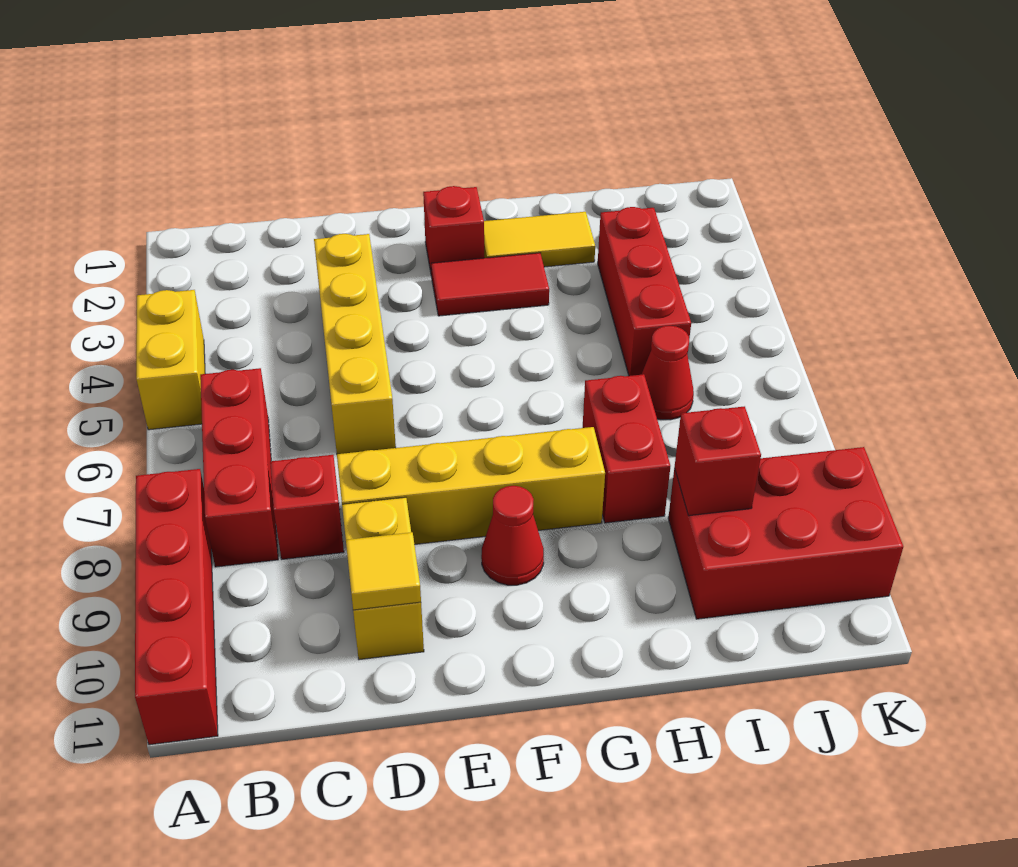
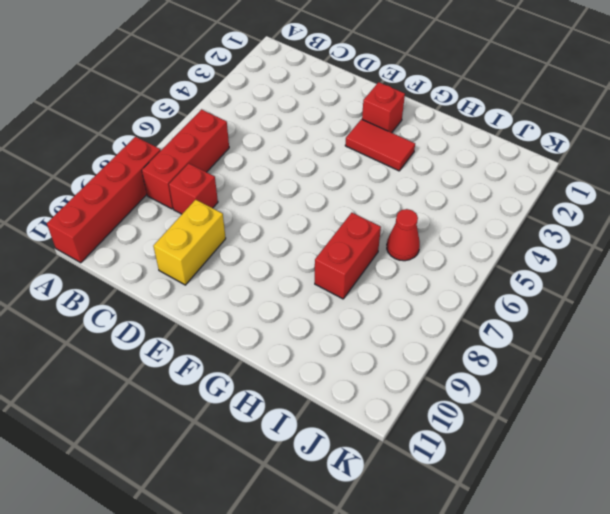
none -> yellow 1x2 brick [136,290,205,430]
none -> yellow 1x4 brick [314,234,396,454]
none -> yellow 1x4 brick [337,427,605,545]

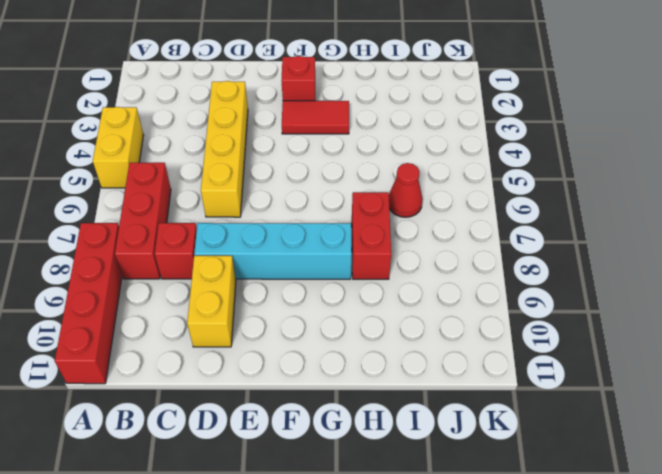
cyan 1x4 brick [194,223,352,279] -> yellow 1x4 brick [337,427,605,545]
none -> red 1x1 cone [481,486,544,585]
none -> yellow 1x2 tile [484,212,595,267]
none -> red 1x3 brick [598,207,691,376]

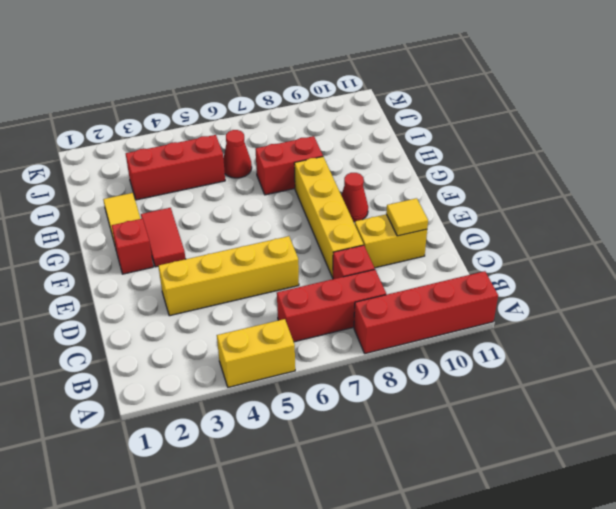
none -> red 2x3 brick [668,447,903,619]
none -> red 1x1 brick [674,406,761,516]

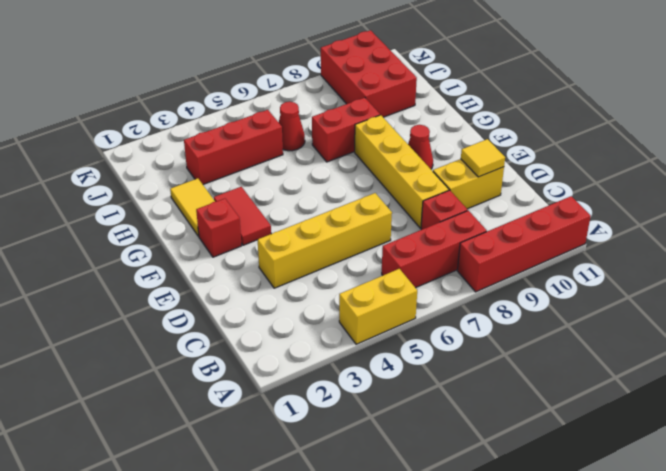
none -> red 1x1 brick [674,406,761,516]

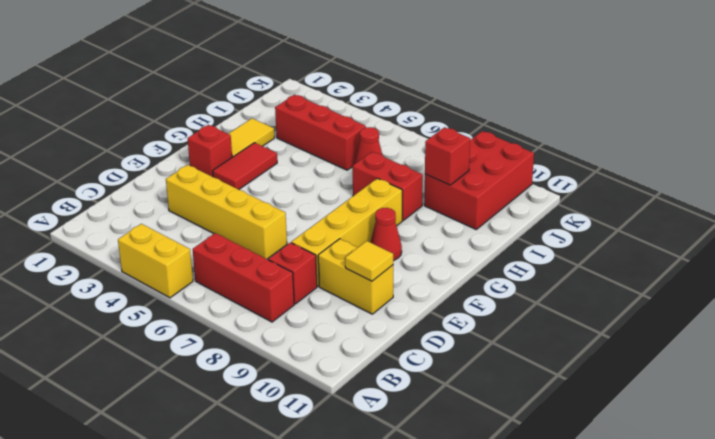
none -> red 1x4 brick [135,469,218,745]

